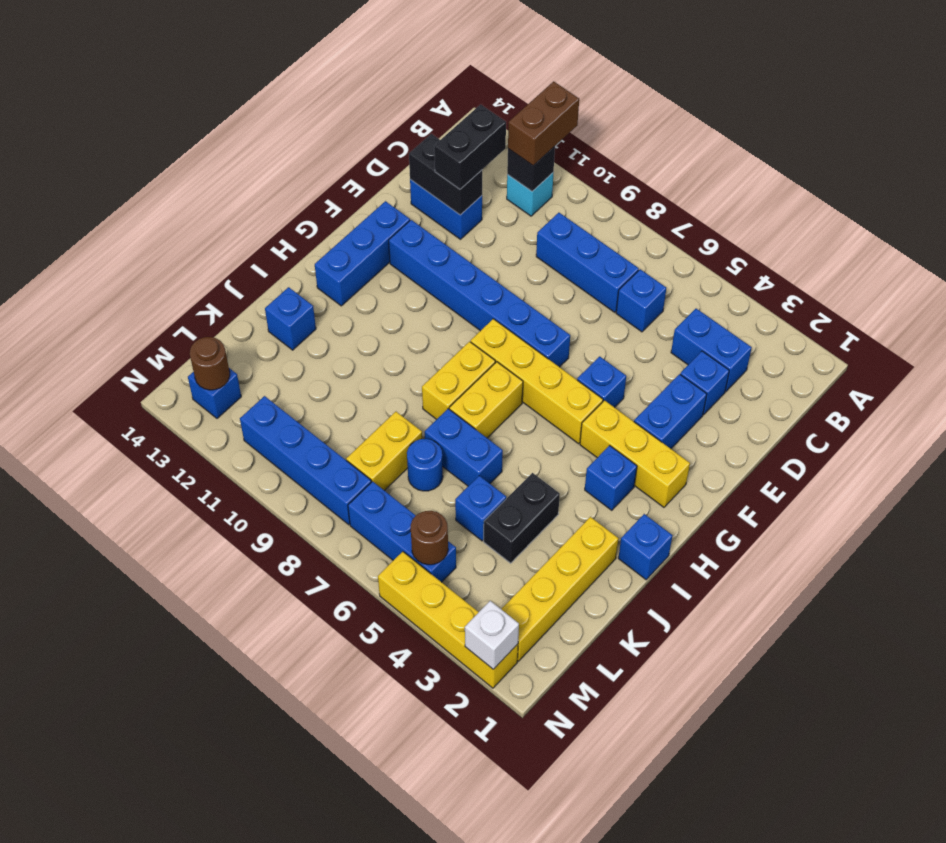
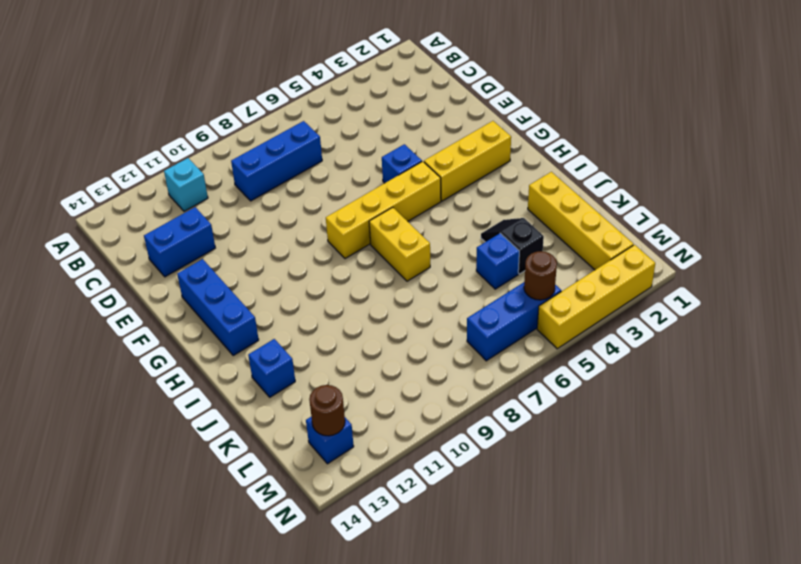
black 1x2 slope [481,218,544,274] -> black 1x2 brick [484,473,560,563]
none -> blue 1x2 brick [671,309,752,392]
none -> blue 1x1 brick [616,269,666,332]
none -> blue 1x1 brick [680,351,729,415]
none -> blue 1x2 brick [634,374,707,449]

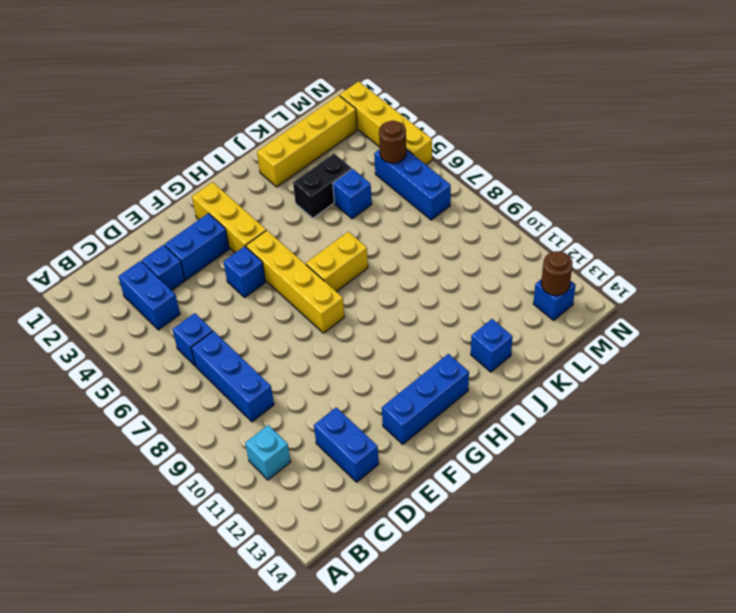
none -> blue 1x6 brick [389,220,570,367]
none -> blue 1x1 brick [585,446,637,510]
none -> yellow 1x2 brick [422,342,495,419]
none -> blue 1x1 brick [618,514,672,580]

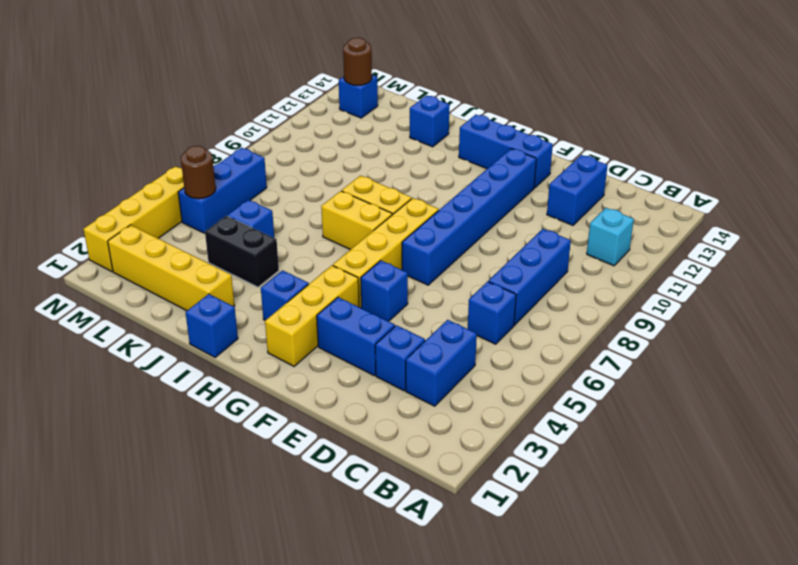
none -> blue 1x2 brick [425,409,503,486]
none -> blue 1x1 round brick [407,439,443,491]
none -> yellow 1x2 brick [346,412,422,491]
none -> blue 1x4 brick [240,396,371,525]

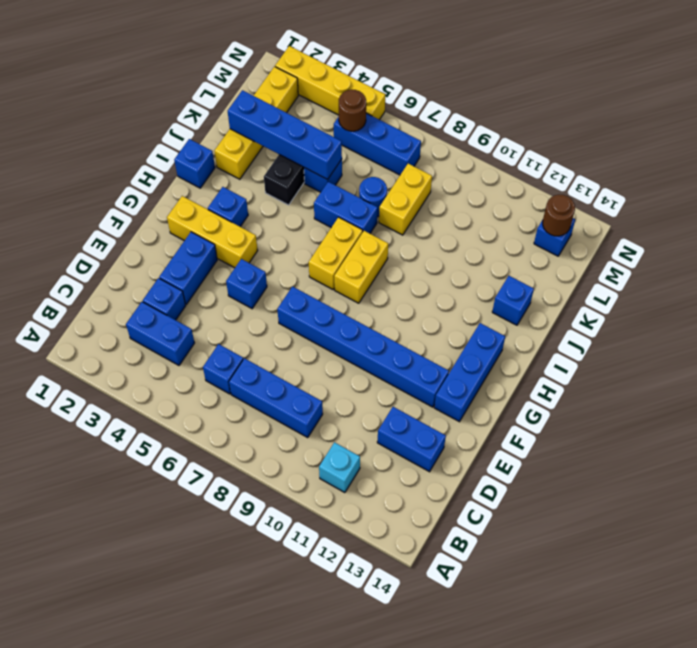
blue 1x4 brick [228,90,342,180] -> blue 1x4 brick moved to [240,396,371,525]
none -> yellow 1x4 brick [471,319,603,444]
none -> black 1x1 brick [507,146,555,191]
none -> black 1x2 brick [409,134,482,215]
none -> white 1x1 brick [465,601,519,669]

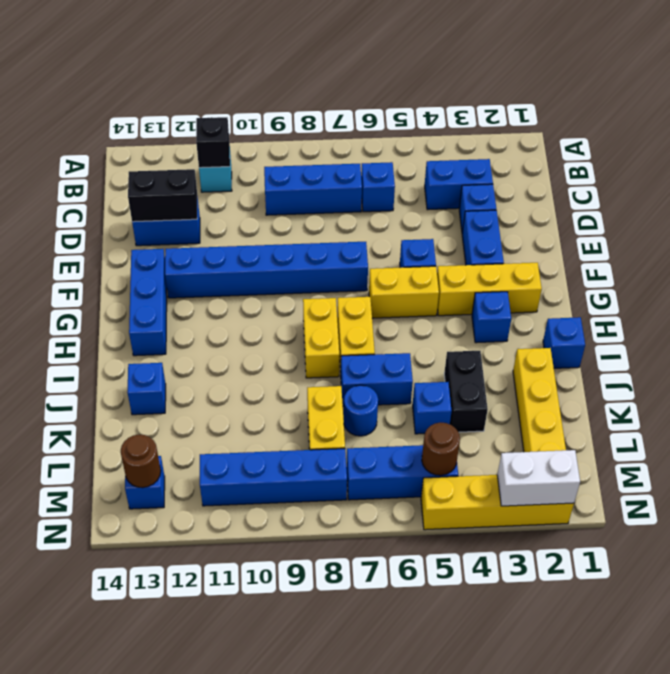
yellow 1x2 brick [369,266,439,318] -> yellow 1x4 brick [471,319,603,444]
white 1x2 brick [497,450,580,506] -> white 1x1 brick [465,601,519,669]
none -> brown 1x2 brick [508,81,579,166]
none -> black 1x2 brick [434,104,506,189]

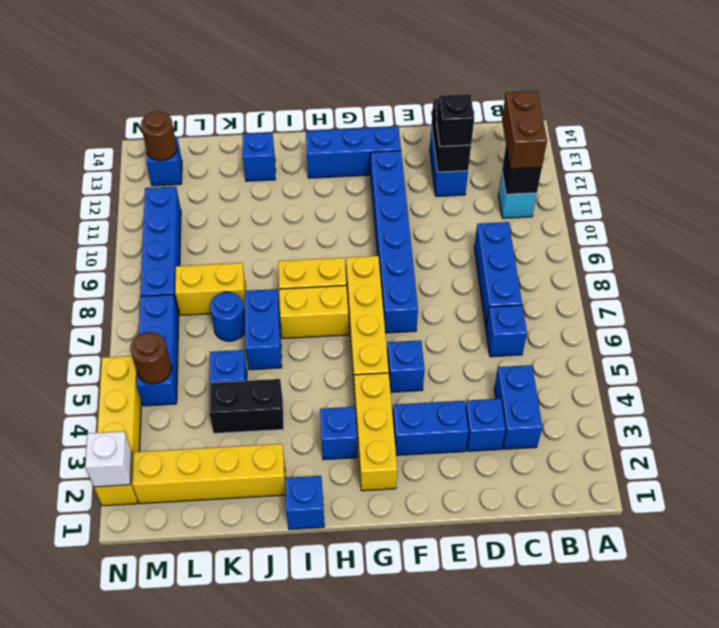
brown 1x2 brick [502,91,547,169] -> brown 1x2 brick turned to [508,81,579,166]
black 1x1 brick [437,94,474,146] -> black 1x2 brick [434,104,506,189]

